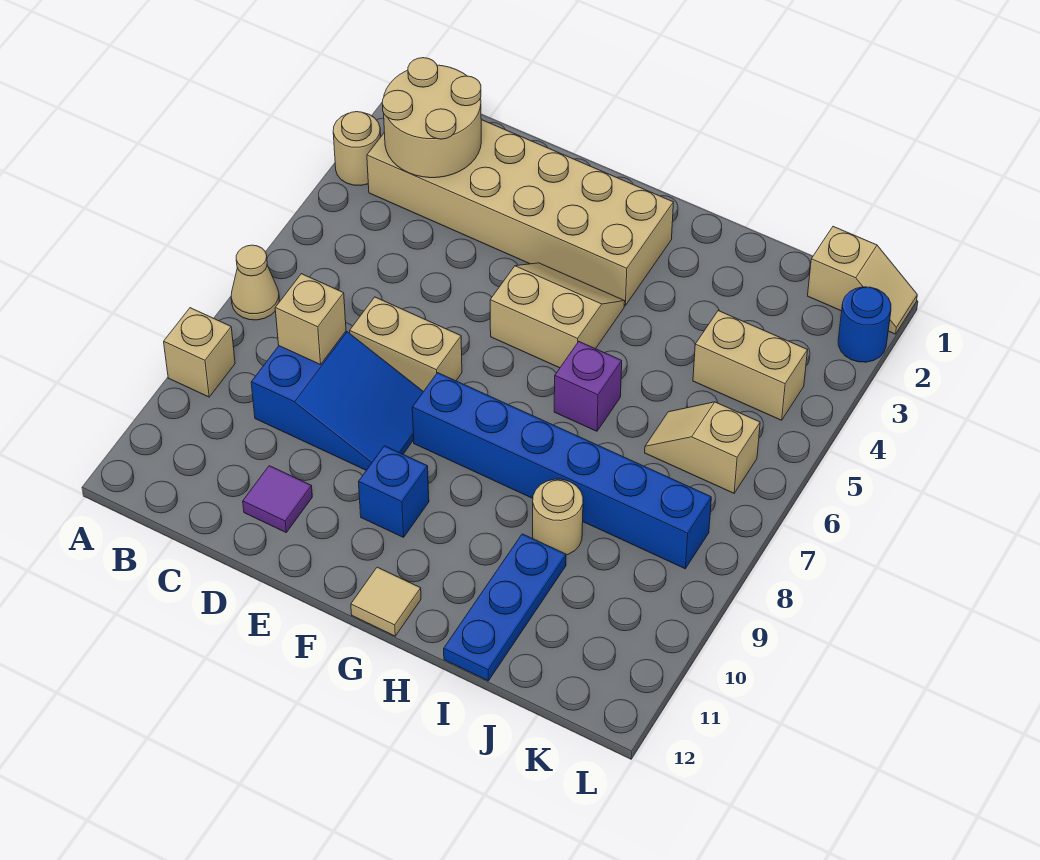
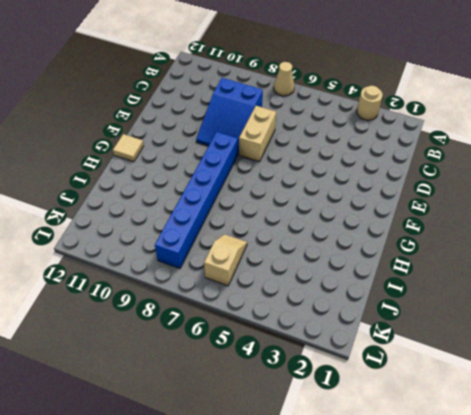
none -> tan 1x1 brick [164,308,235,397]
none -> tan 2x6 brick [367,120,673,305]
none -> purple 1x1 tile [243,466,312,532]

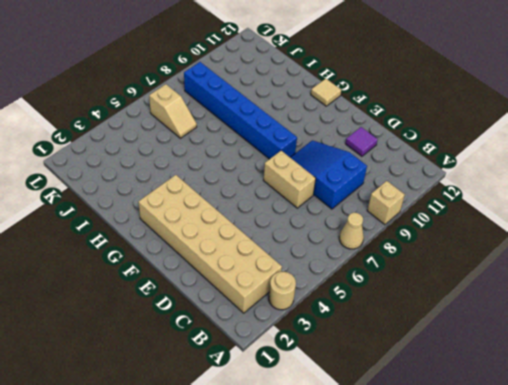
none -> tan 2x2 slope [490,263,625,368]
none -> blue 1x1 brick [359,446,429,537]
none -> purple 1x1 brick [554,342,622,431]

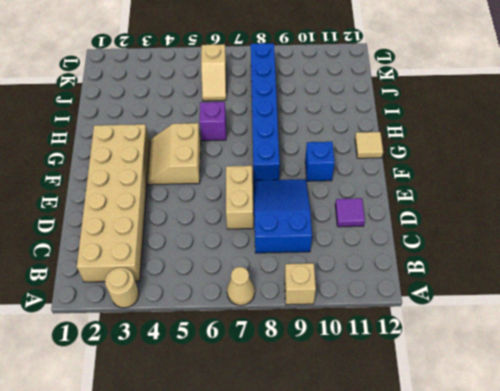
none -> tan 1x1 round brick [533,479,583,555]
none -> blue 1x3 plate [444,534,566,681]
none -> tan 1x2 brick [693,311,808,420]

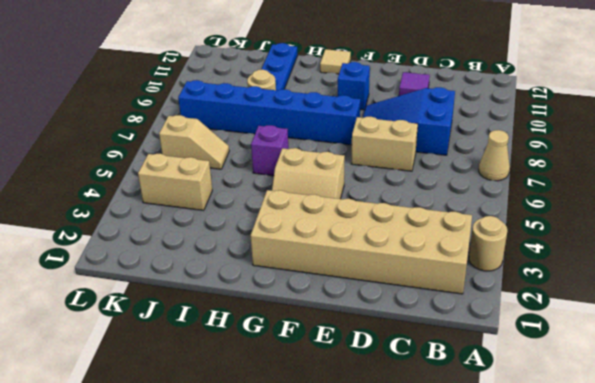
none -> tan 1x1 brick [164,308,235,397]
none -> tan 1x2 slope [808,227,917,334]
none -> blue 1x1 round brick [838,287,891,362]

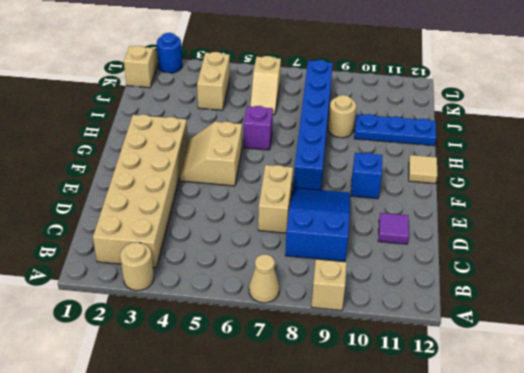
none -> tan 2x2 round brick [382,58,481,178]
none -> tan 1x1 brick [275,274,346,365]

